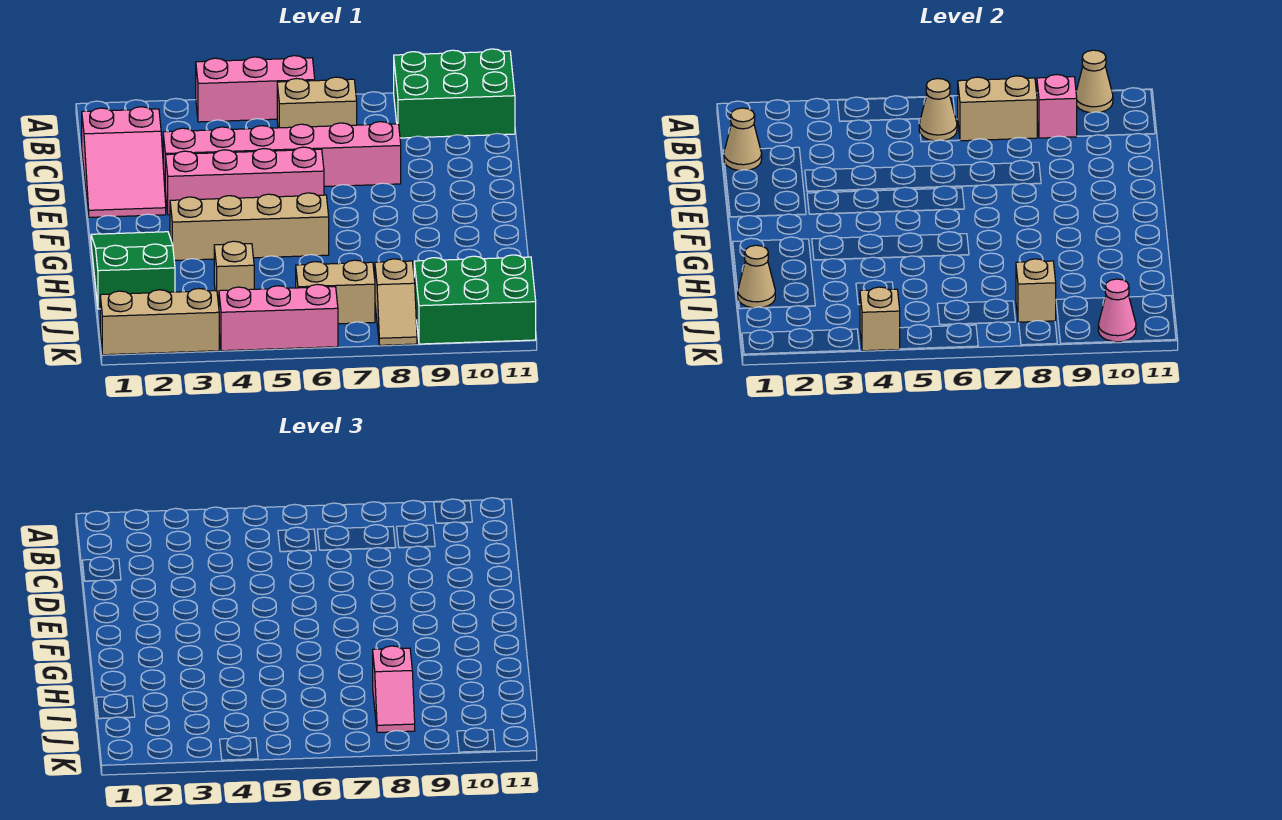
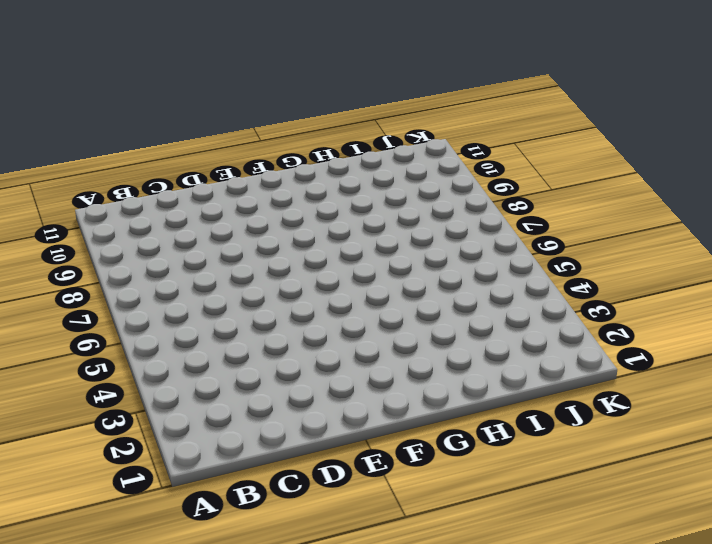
none -> pink 1x3 brick [196,56,315,122]
none -> green 2x3 brick [394,49,515,138]
none -> tan 1x2 brick [277,77,357,128]

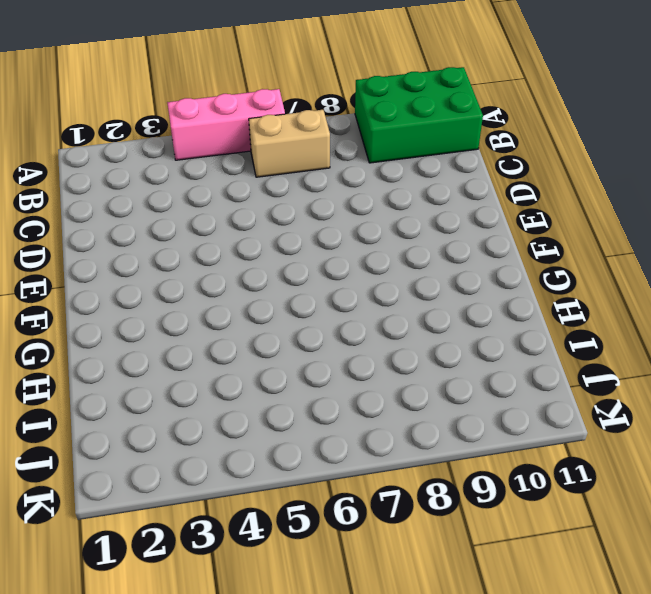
none -> pink 2x3 slope [82,107,166,217]
none -> pink 1x6 brick [163,122,401,187]
none -> pink 1x4 brick [165,147,324,215]

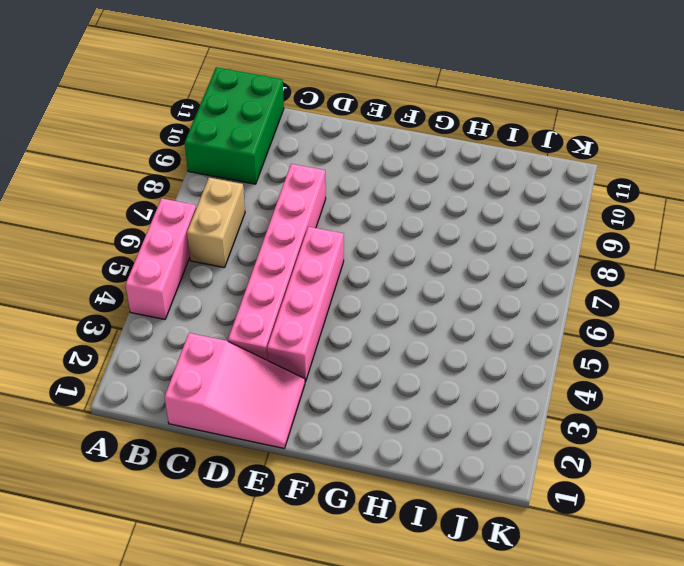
none -> green 2x3 slope [91,232,175,309]
none -> tan 1x4 brick [170,193,329,260]
none -> tan 1x1 brick [214,241,254,305]

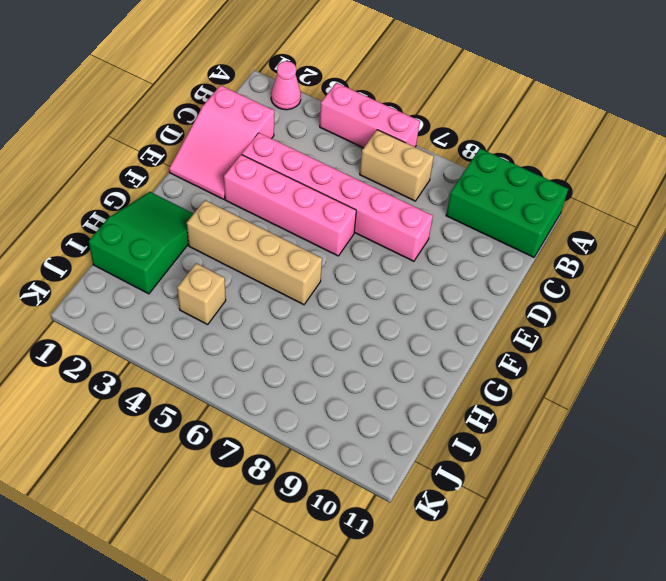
pink 1x1 cone [271,61,301,110] -> pink 1x1 cone moved to [1098,279,1136,342]
none -> tan 1x2 brick [296,260,375,324]
none -> tan 1x2 slope [375,259,417,345]
none -> green 2x3 brick [414,255,536,344]

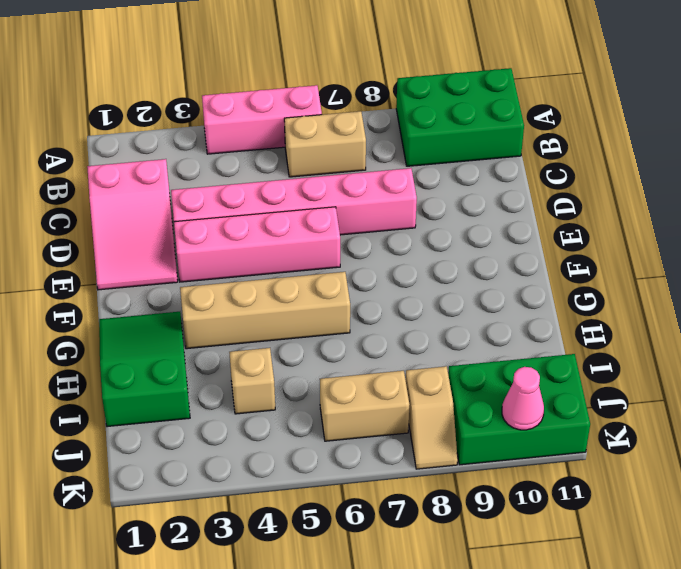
none -> tan 1x3 brick [100,288,219,355]
none -> pink 1x3 brick [219,284,338,351]
none -> tan 1x1 cone [1076,50,1113,113]

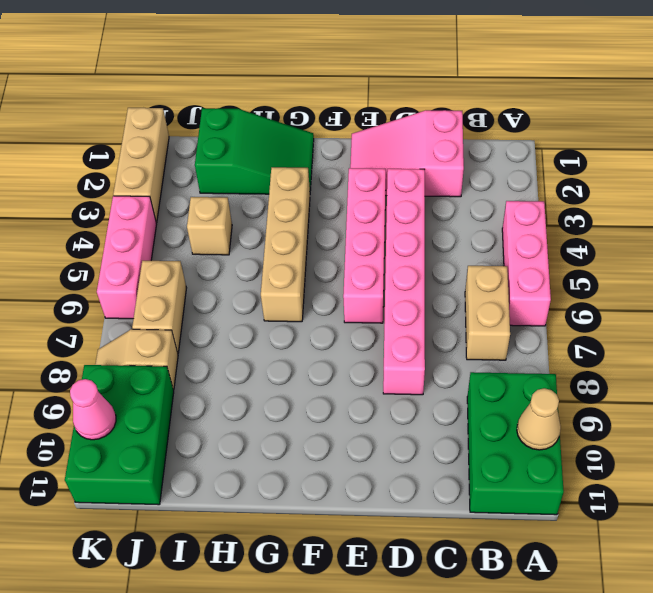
none -> tan 1x1 cone [919,79,957,141]
none -> tan 1x2 brick [958,76,1037,141]
none -> pink 1x1 brick [1037,75,1077,138]

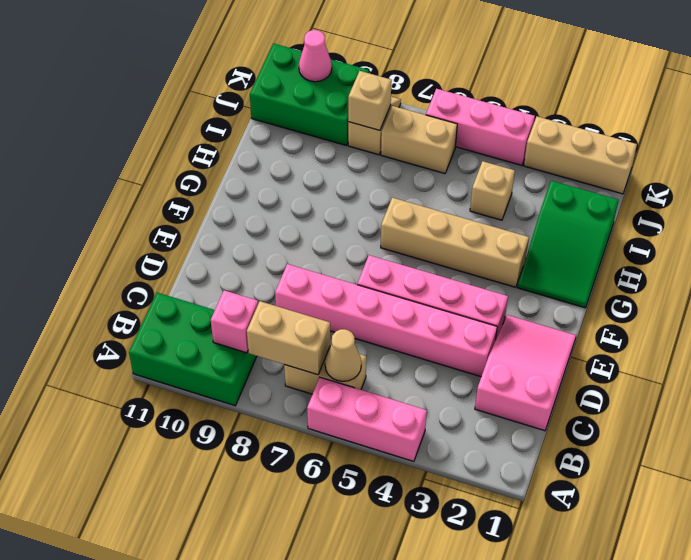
none -> tan 1x1 cone [1076,50,1113,113]
none -> tan 1x1 cone [724,108,762,171]
none -> tan 1x1 cone [738,245,775,308]

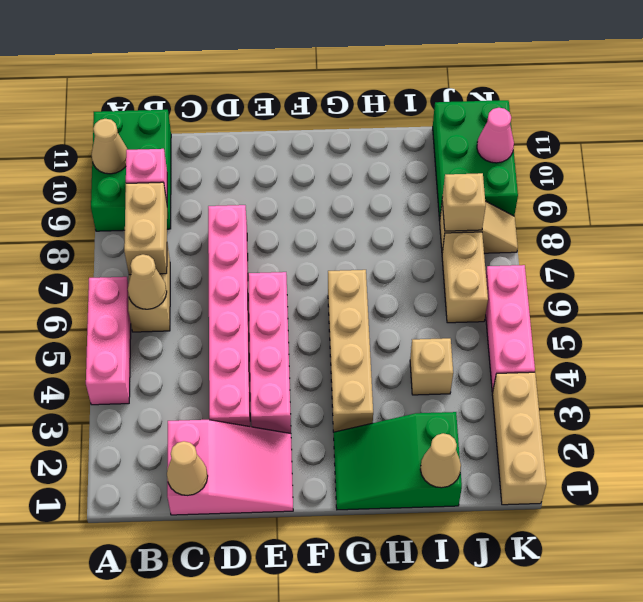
none -> tan 1x1 brick [860,287,900,351]
none -> pink 1x2 slope [373,646,415,732]

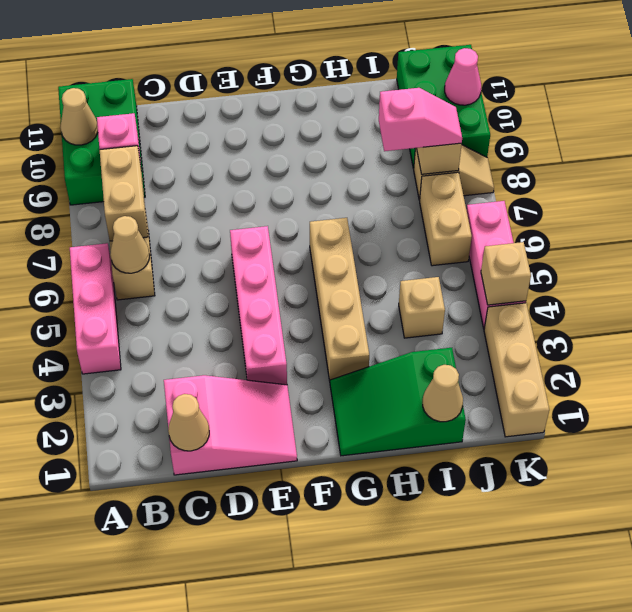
none -> pink 1x6 brick [163,122,401,187]

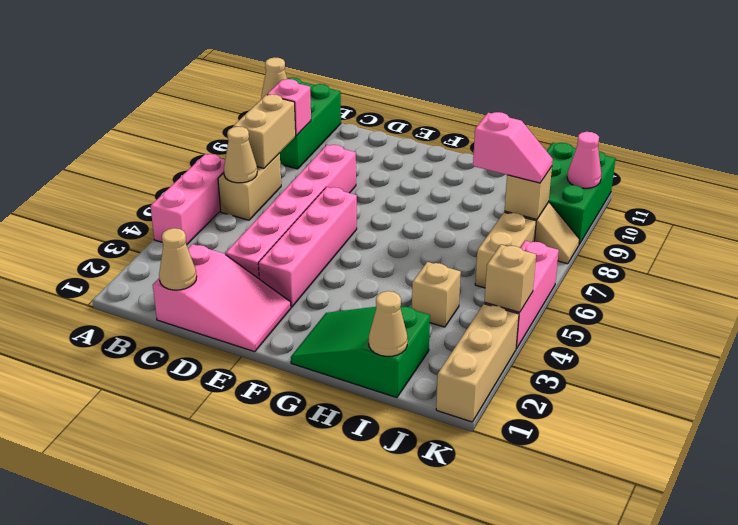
none -> tan 1x4 brick [170,193,329,260]

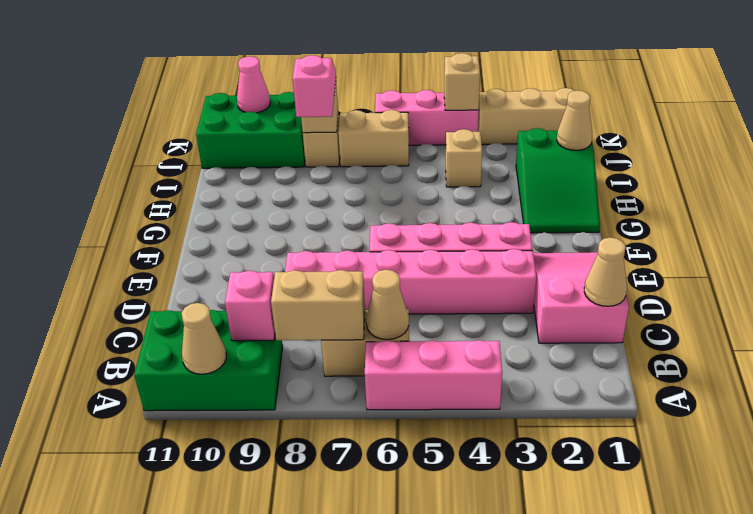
none -> tan 1x4 brick [170,193,329,260]

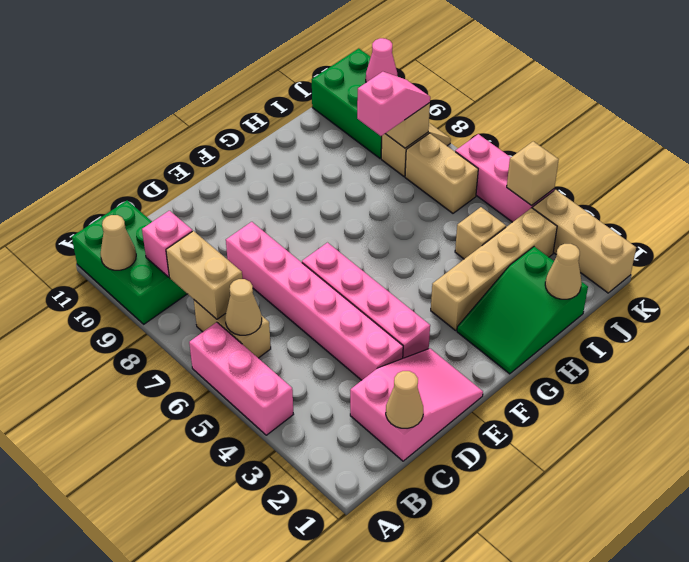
tan 1x4 brick [431,208,557,330] -> tan 1x4 brick turned to [170,193,329,260]

